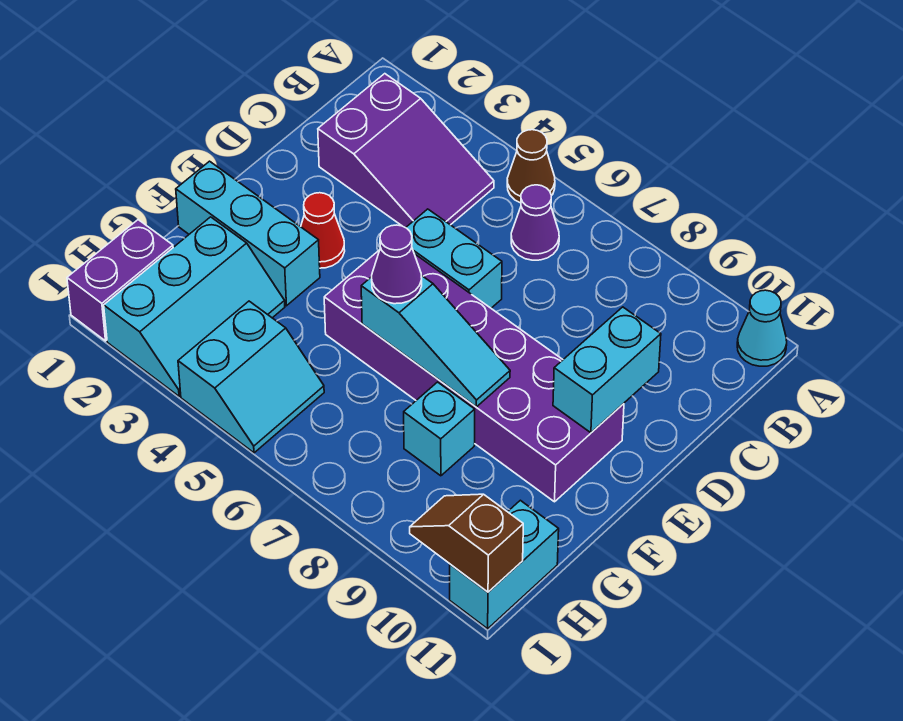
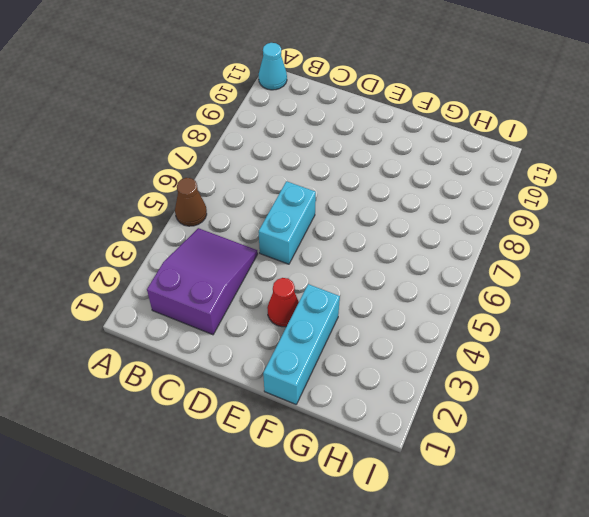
none -> purple 1x1 cone [511,185,559,260]
none -> purple 2x6 brick [324,250,624,502]
none -> cyan 2x3 slope [104,217,285,396]

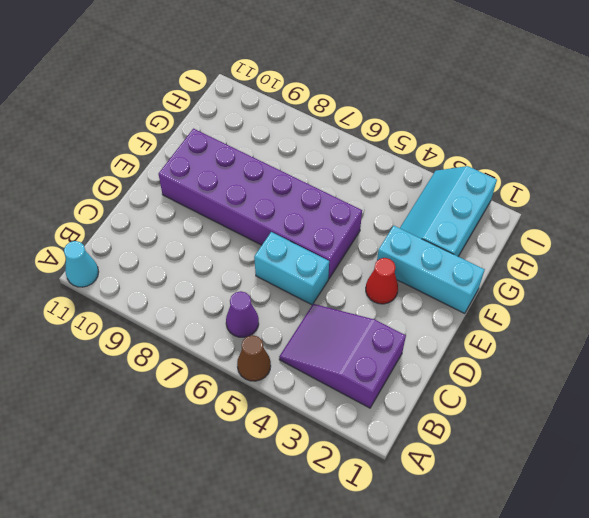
none -> cyan 1x1 brick [404,382,475,476]
none -> purple 1x2 brick [67,220,173,341]
none -> cyan 2x2 slope [178,301,324,453]

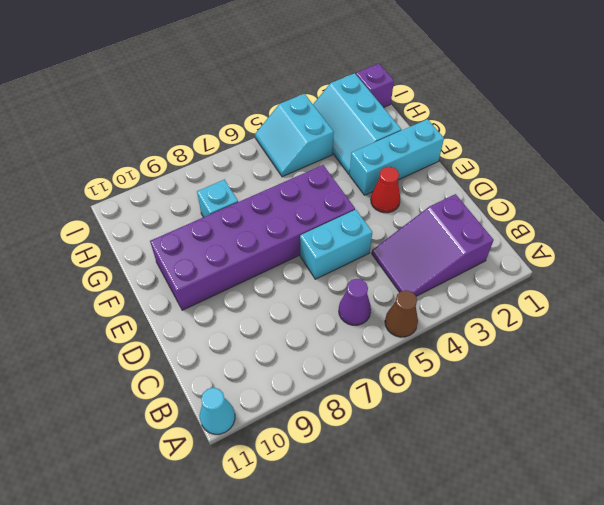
purple 1x1 brick [356,64,394,107] -> purple 1x2 brick [67,220,173,341]
none -> cyan 1x2 brick [450,500,559,629]
none -> cyan 1x2 brick [553,307,661,433]
none -> cyan 1x3 slope [361,275,510,407]

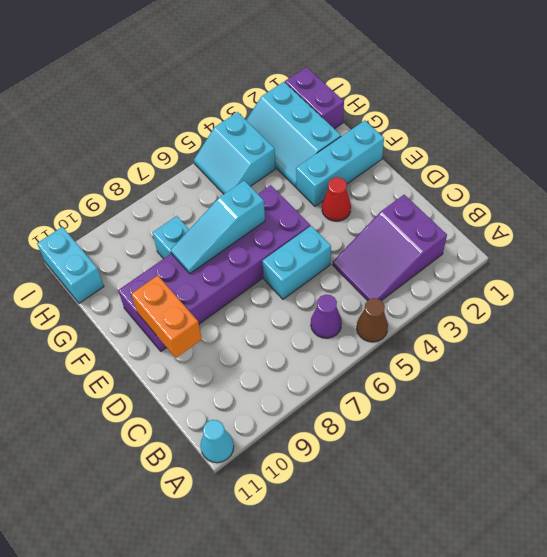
orange 1x2 brick [131,275,202,358] -> cyan 1x2 brick [553,307,661,433]
none -> brown 1x2 slope [410,494,523,592]
none -> purple 1x1 cone [372,225,422,304]

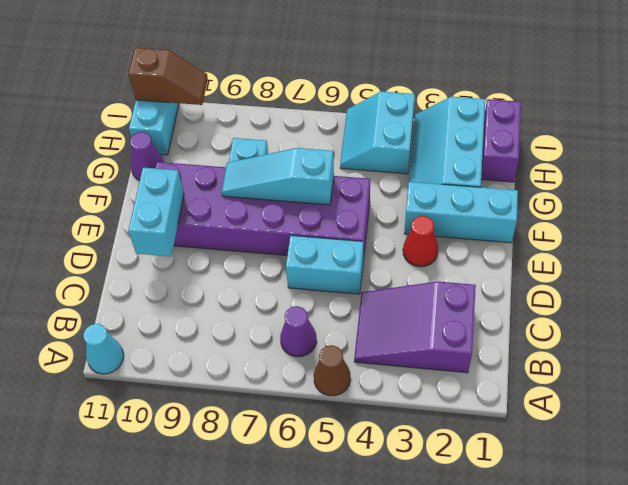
purple 1x1 cone [130,132,164,181] -> purple 1x1 cone moved to [372,225,422,304]

